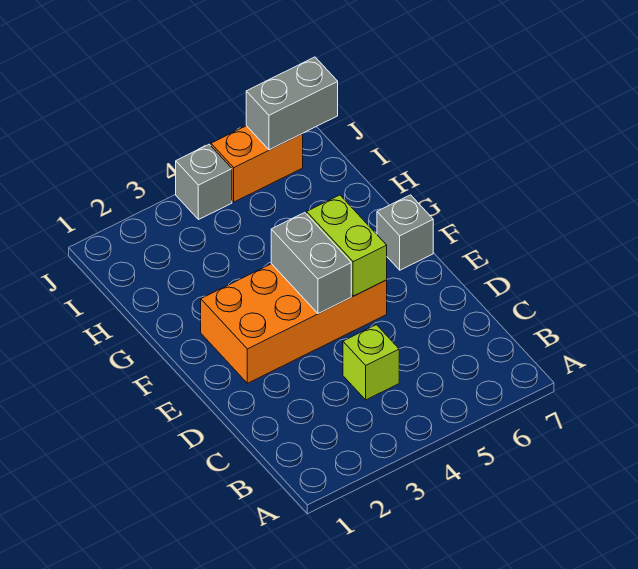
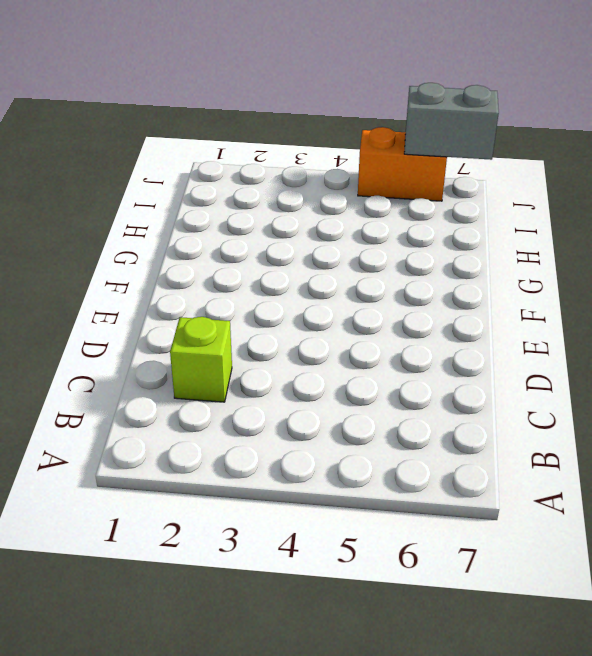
lime 1x1 brick [170,317,232,402] -> lime 1x1 brick moved to [343,325,399,400]
none -> orange 2x4 brick [201,264,387,383]
none -> grey 1x1 brick [377,195,433,270]

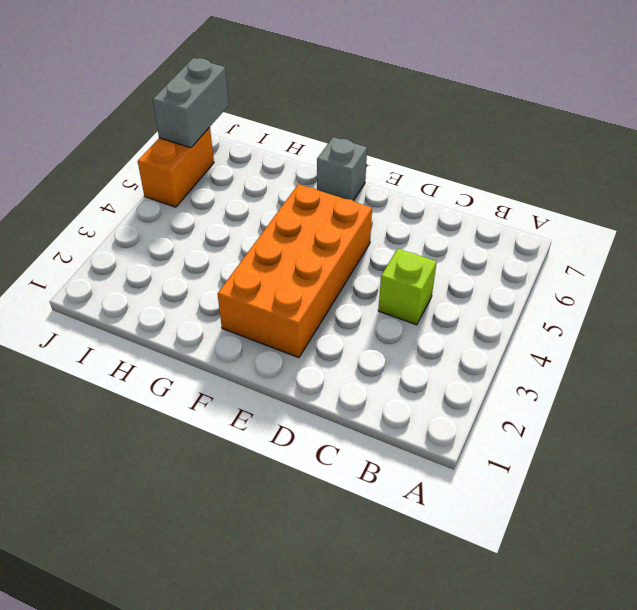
none -> grey 1x1 brick [176,144,232,220]
none -> grey 1x2 brick [271,213,351,313]

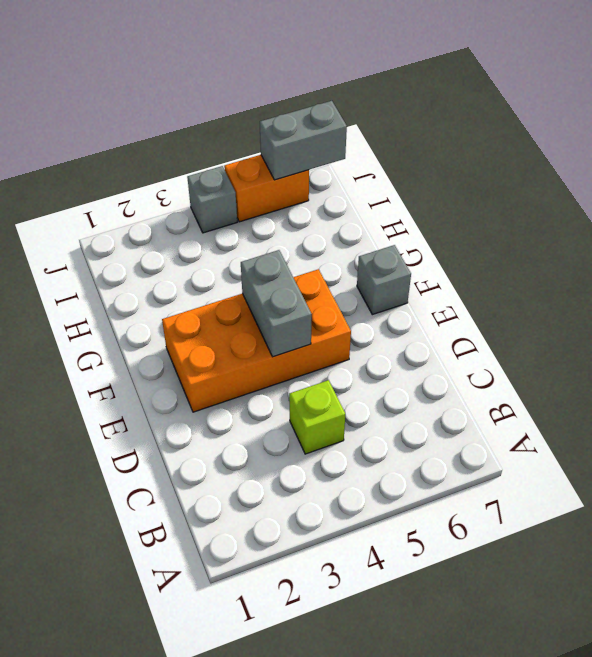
none -> lime 1x2 brick [307,195,387,296]

